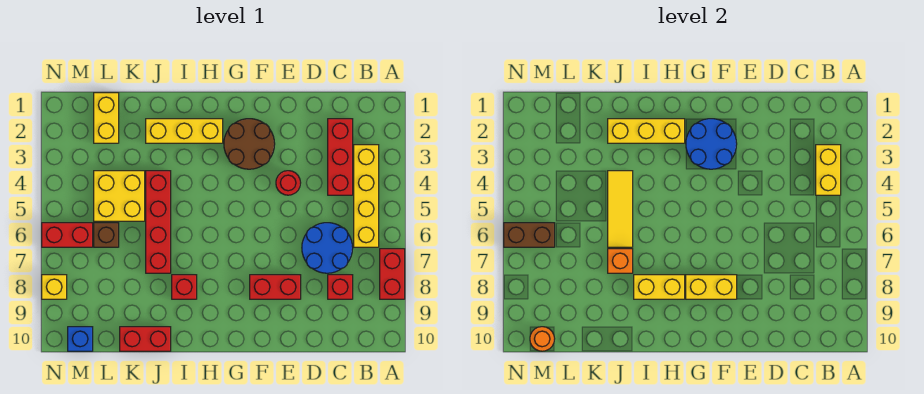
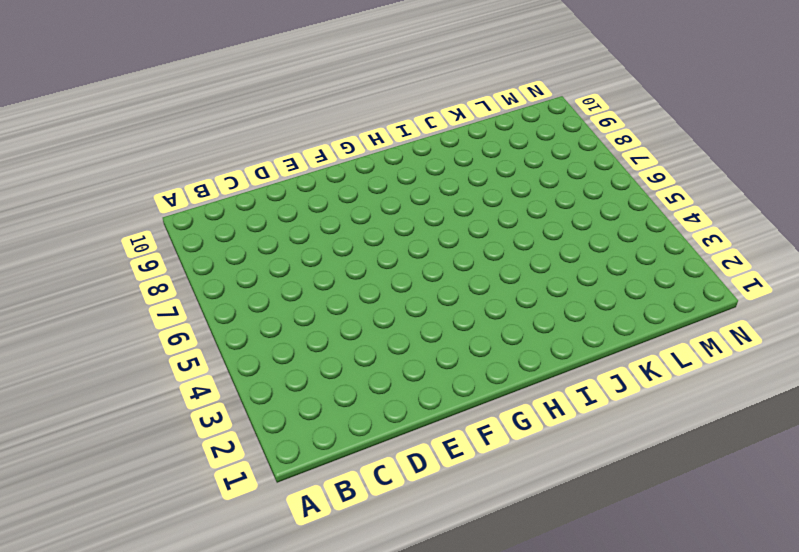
none -> red 1x2 brick [380,249,405,299]
none -> yellow 1x4 brick [354,145,379,247]
none -> red 1x3 brick [328,119,353,195]

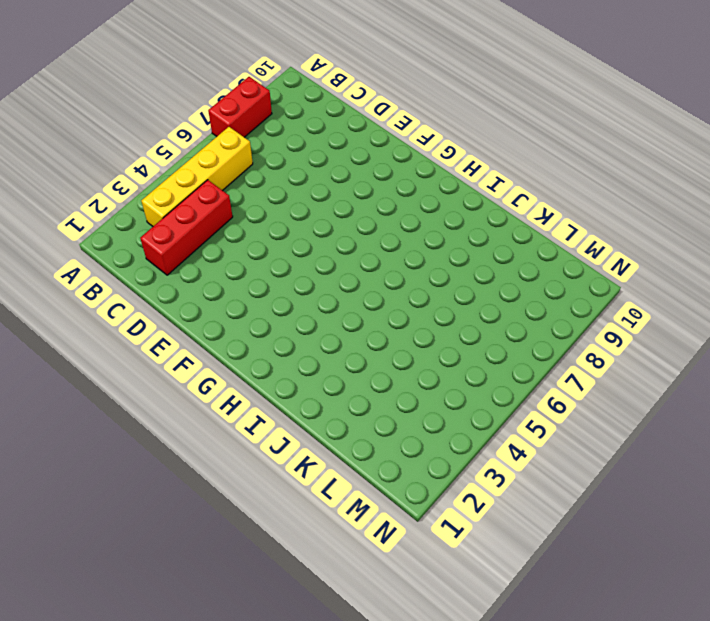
none -> blue 2x2 round brick [302,223,353,273]
none -> red 1x1 brick [328,275,353,299]
none -> red 1x1 round brick [276,171,301,195]

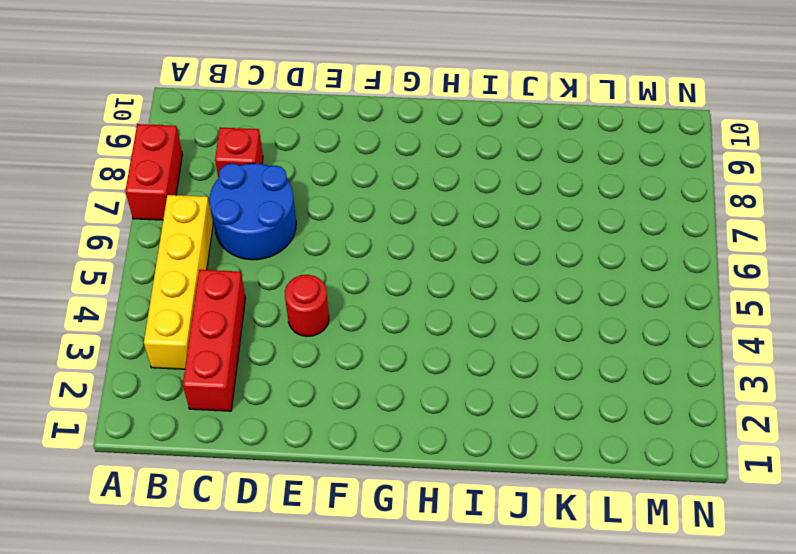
none -> red 1x2 brick [250,275,301,299]
none -> brown 2x2 round brick [224,119,275,169]
none -> yellow 1x3 brick [146,119,223,143]

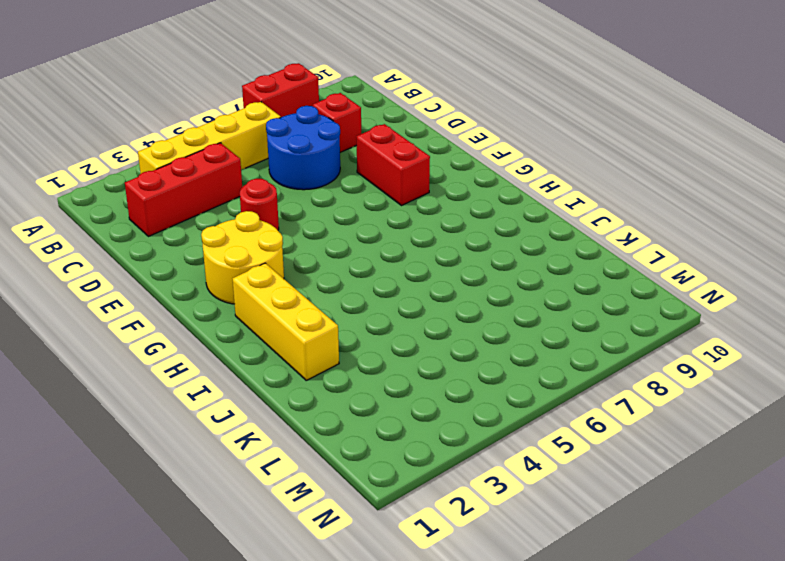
yellow 2x2 round brick [201,211,284,304] -> brown 2x2 round brick [224,119,275,169]
none -> red 1x1 brick [172,275,197,299]
none -> red 1x4 brick [146,171,171,273]
none -> red 1x2 brick [120,327,171,351]

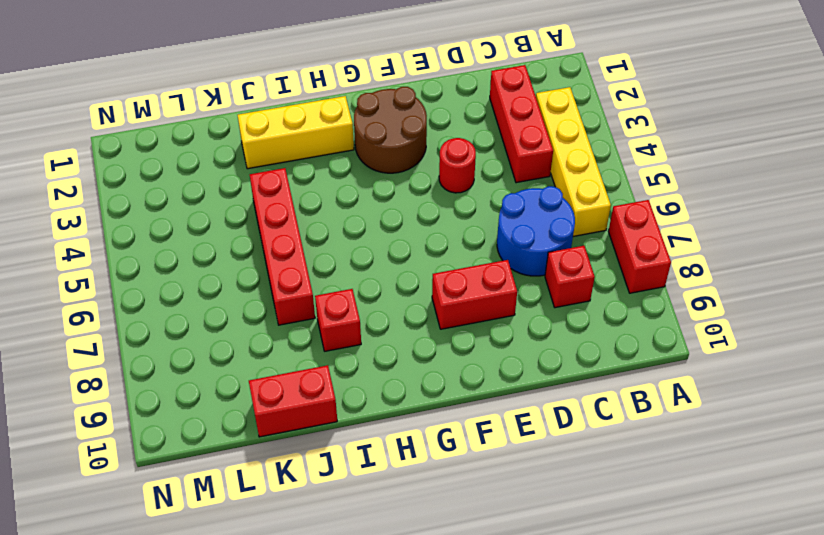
none -> yellow 2x2 brick [94,171,145,221]
none -> yellow 1x2 brick [94,93,119,143]
none -> brown 1x1 brick [94,223,119,247]

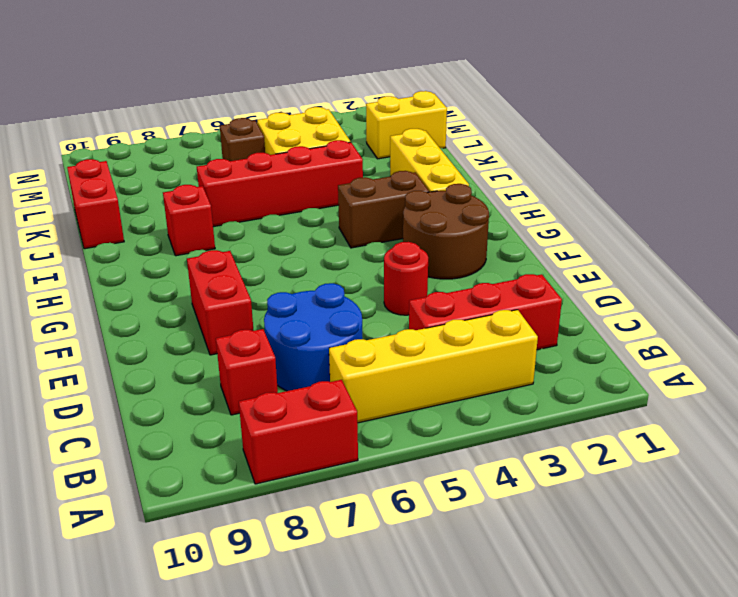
brown 1x2 brick [338,171,429,248] -> brown 1x2 brick turned to [504,223,555,247]
none -> red 1x2 brick [42,223,93,247]
none -> blue 1x1 brick [68,327,93,351]
none -> yellow 1x1 brick [42,275,67,299]

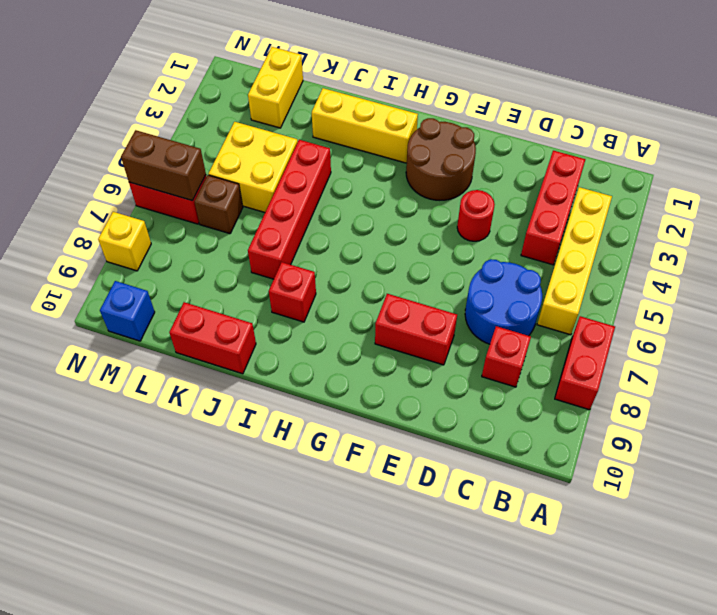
none -> yellow 1x2 brick [816,145,841,195]
none -> blue 2x2 round brick [686,119,737,169]
none -> yellow 1x2 brick [686,275,737,299]

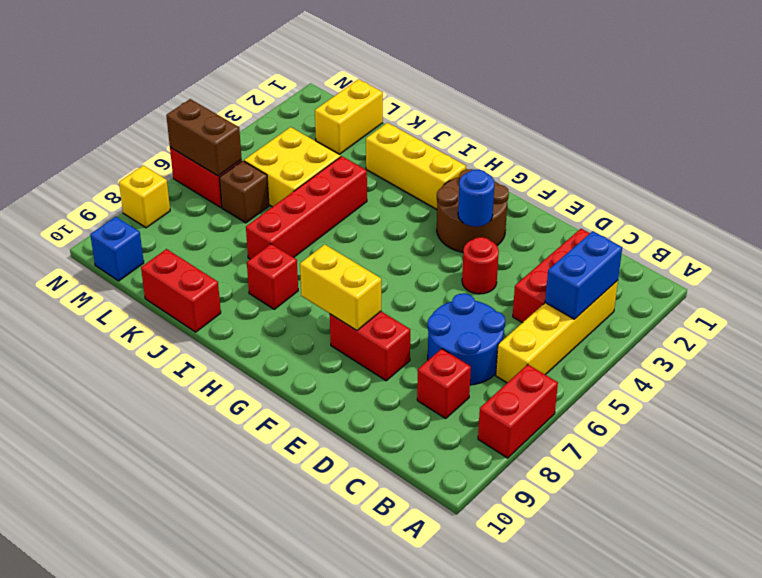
blue 1x2 brick [545,231,622,319] -> yellow 1x2 brick [816,145,841,195]
blue 1x1 round brick [458,170,494,227] -> blue 2x2 round brick [686,119,737,169]
none -> yellow 1x3 brick [608,119,685,143]
none -> yellow 1x2 brick [634,275,685,299]
none -> yellow 1x3 tile [608,171,633,247]

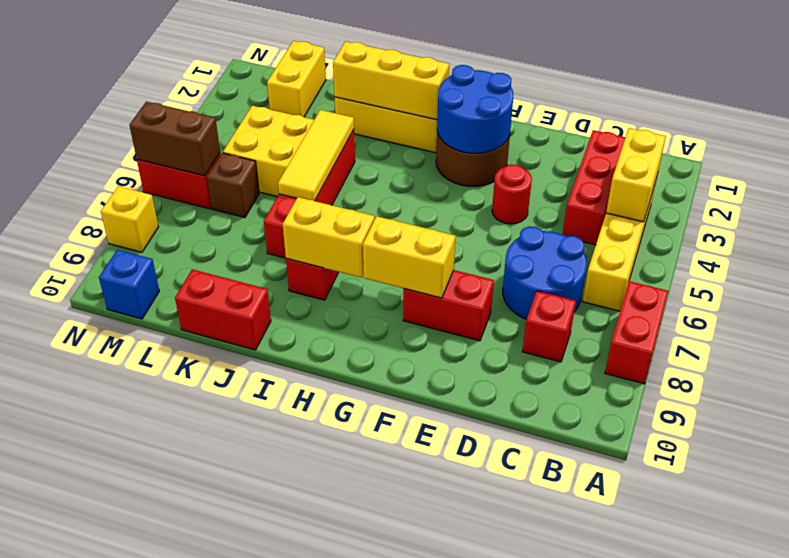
none -> orange 1x1 brick [608,249,633,273]
none -> orange 1x1 round brick [530,327,555,351]

